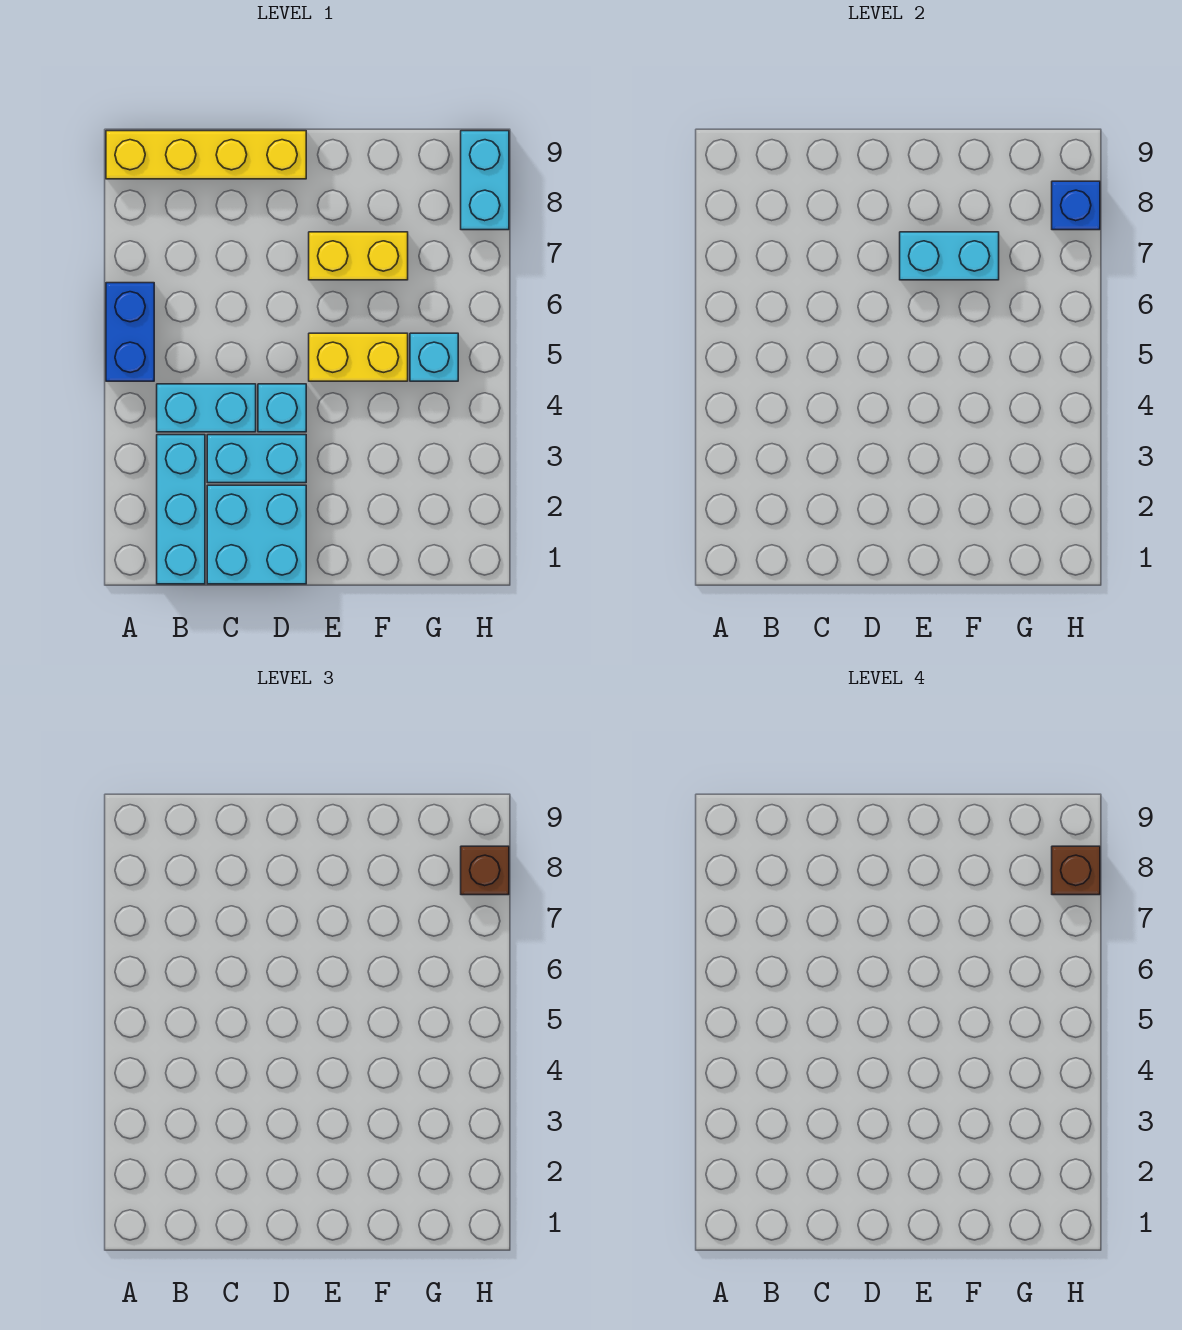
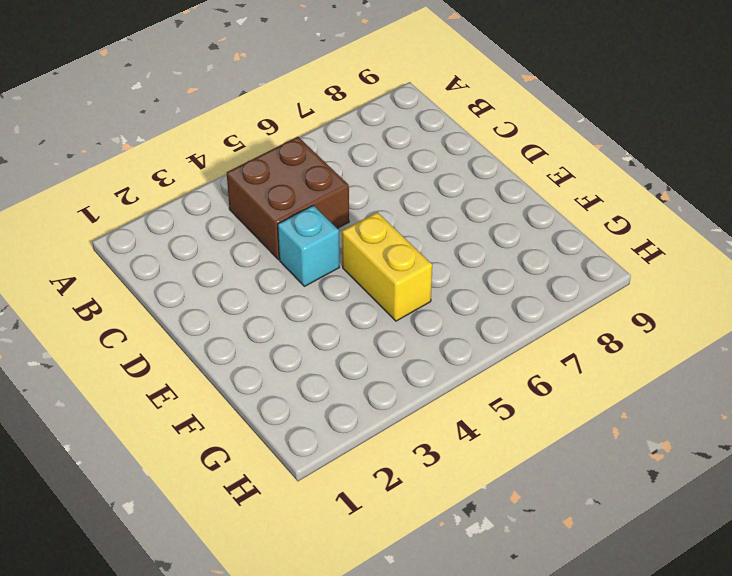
brown 2x2 brick [227,137,349,260] -> cyan 1x2 brick [157,384,256,432]
none -> blue 1x2 brick [106,283,154,381]
none -> yellow 1x4 brick [106,131,306,179]
none -> cyan 1x3 brick [157,435,205,584]

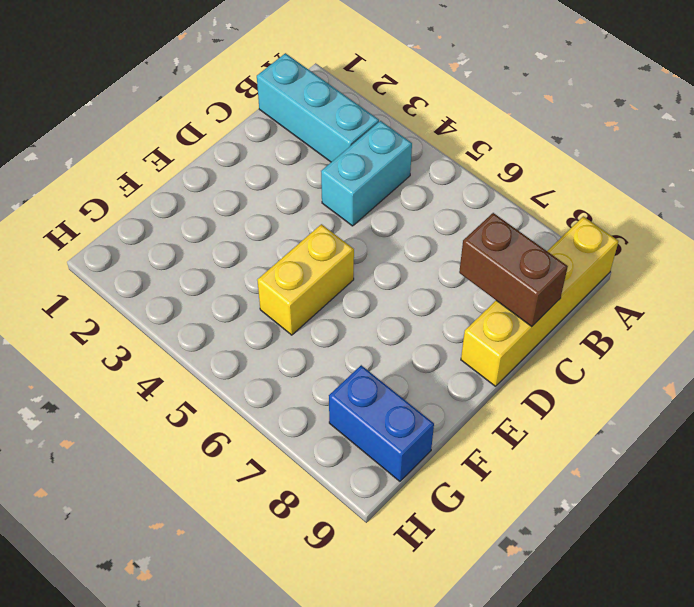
brown 1x2 brick [459,213,568,327] -> none
blue 1x2 brick [329,365,434,481] -> blue 1x2 brick moved to [106,283,154,381]
none -> cyan 2x2 brick [207,485,306,584]
none -> cyan 1x2 brick [207,435,306,483]
none -> cyan 1x1 brick [258,384,306,432]

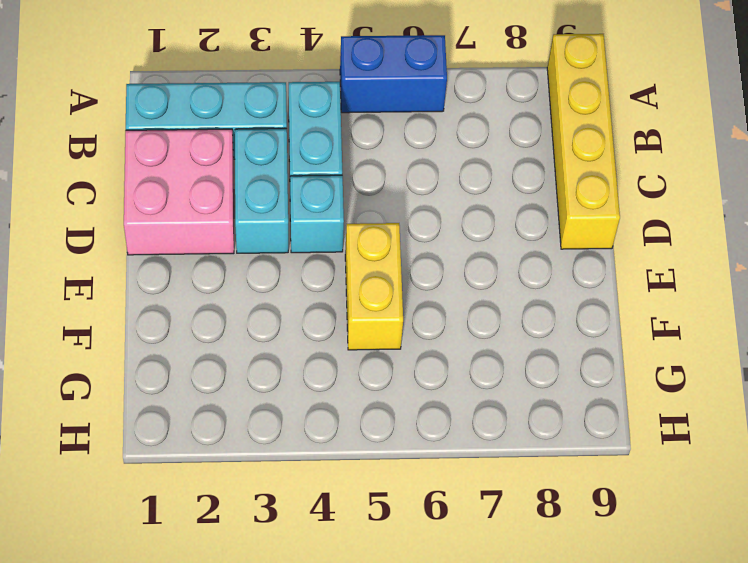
pink 2x2 brick [124,129,234,255] -> cyan 2x2 brick [207,485,306,584]
none -> yellow 1x2 brick [309,232,408,280]
none -> cyan 1x1 brick [410,333,458,381]
none -> cyan 1x2 brick [461,131,509,230]

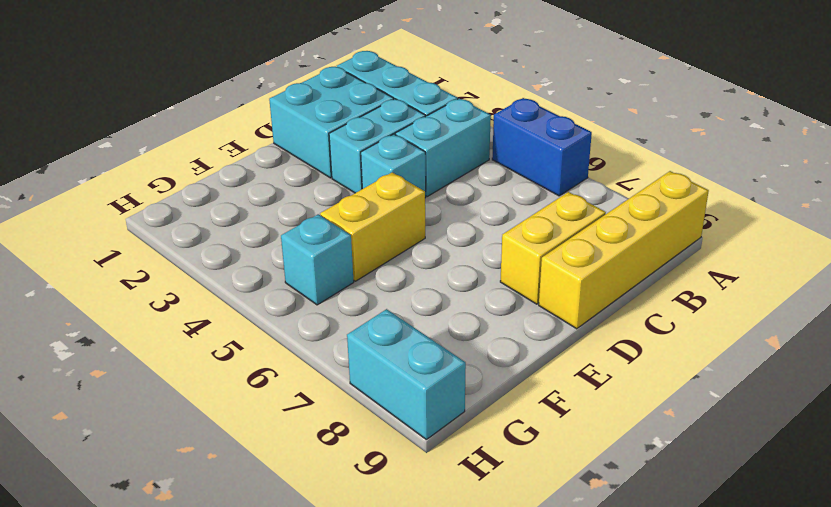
yellow 1x2 brick [500,192,606,304] -> yellow 1x2 brick moved to [309,232,408,280]
none -> cyan 1x2 brick [900,232,999,280]
none -> blue 1x1 brick [1052,181,1100,230]
none -> brown 1x1 brick [461,846,509,895]

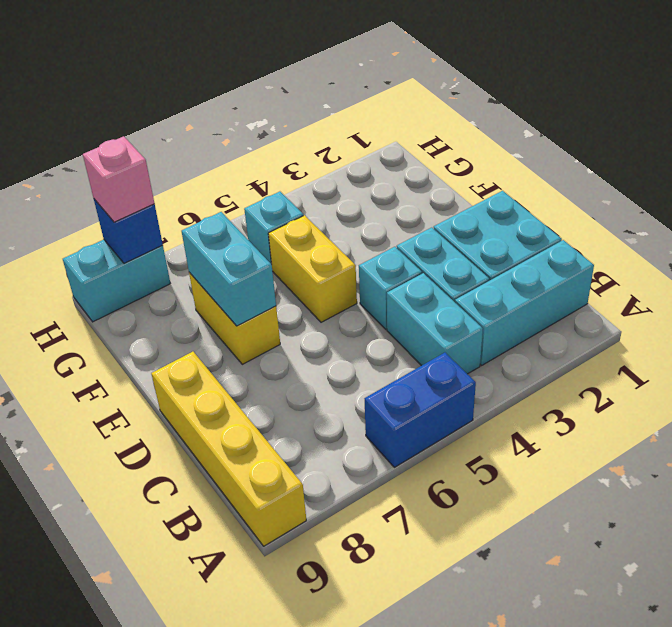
pink 1x1 brick [83,136,154,222] -> brown 1x1 brick [461,846,509,895]
none -> brown 1x1 brick [1052,846,1100,895]

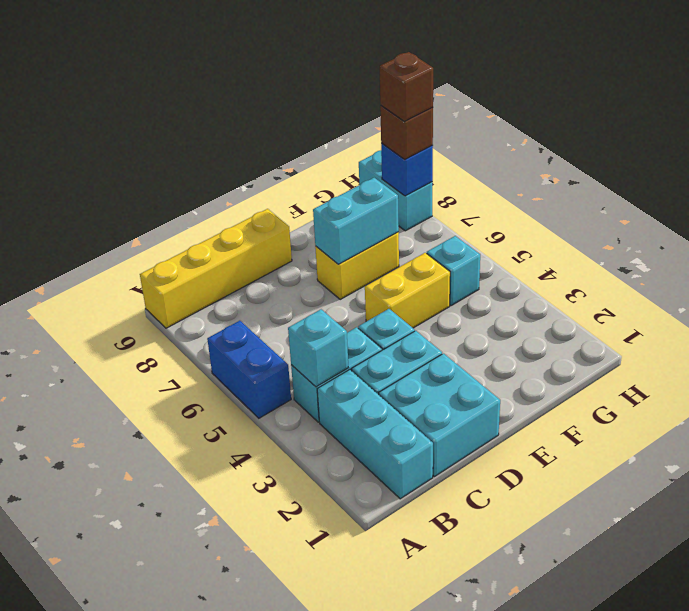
cyan 1x1 brick [288,309,348,387] -> none

